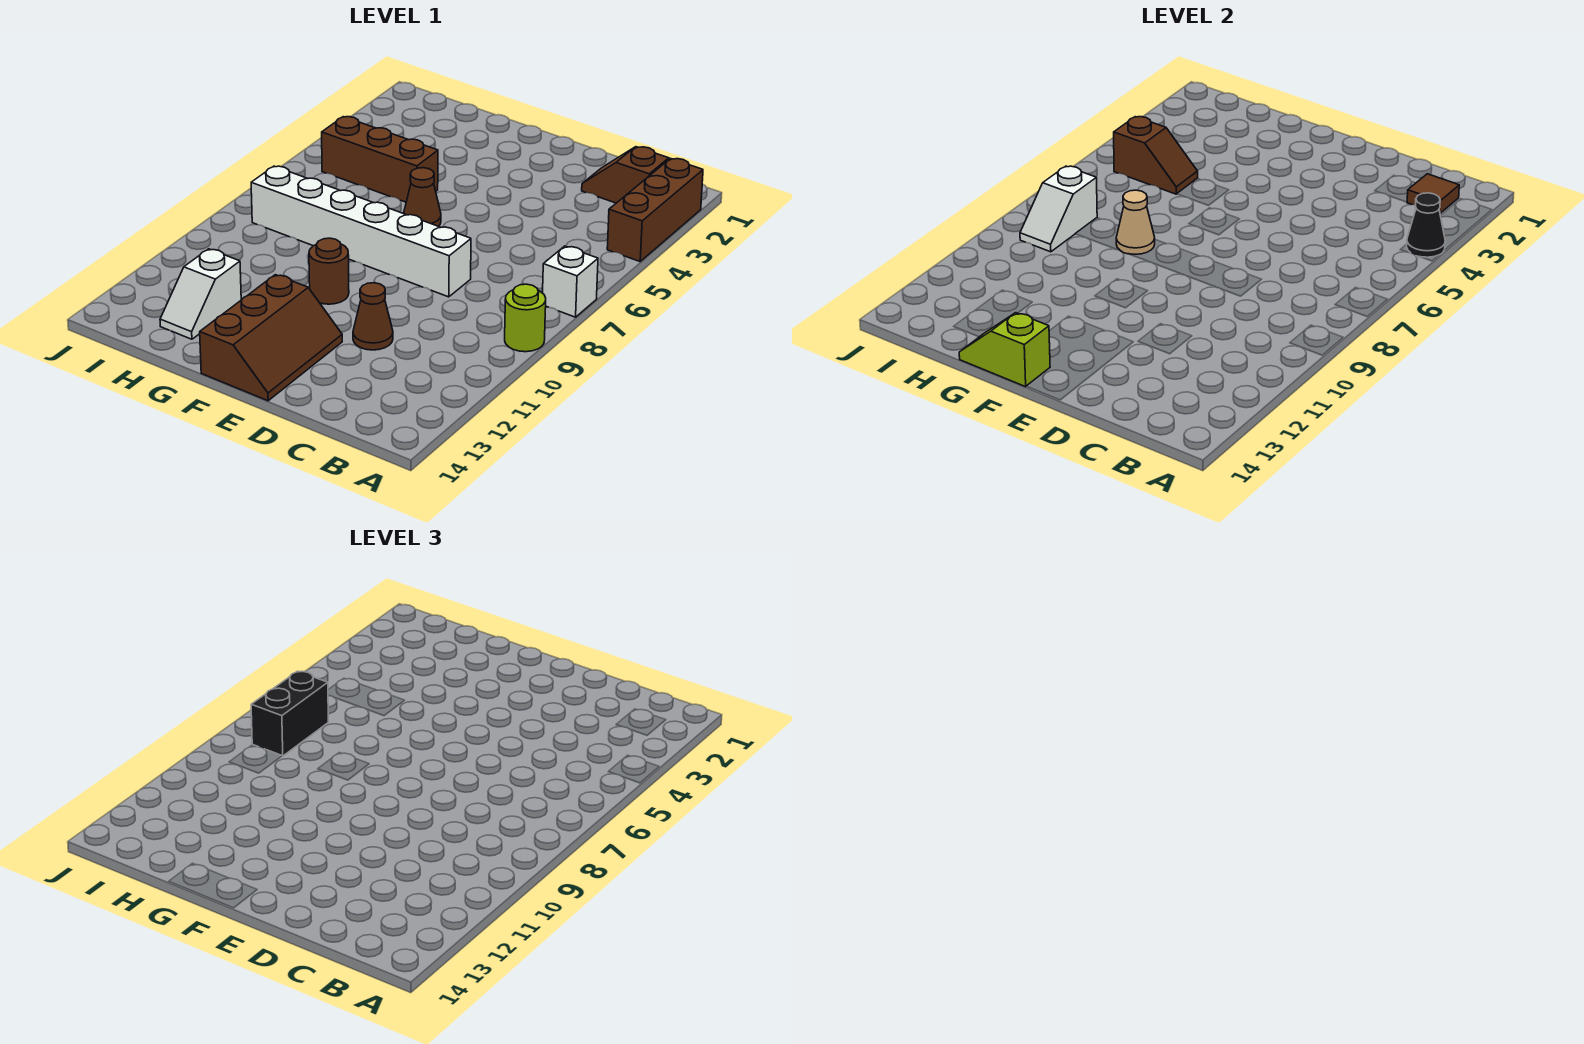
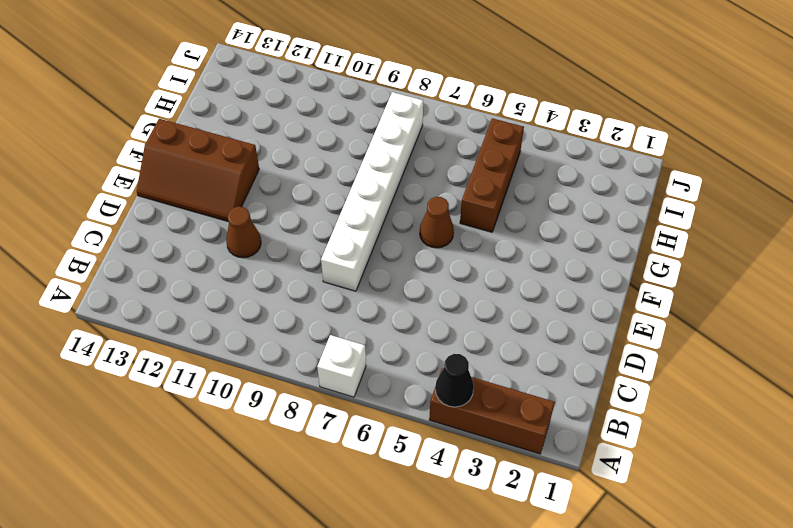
none -> lime 1x1 round brick [505,284,546,352]
none -> brown 1x2 slope [582,147,669,203]
none -> brown 1x1 round brick [309,238,349,304]

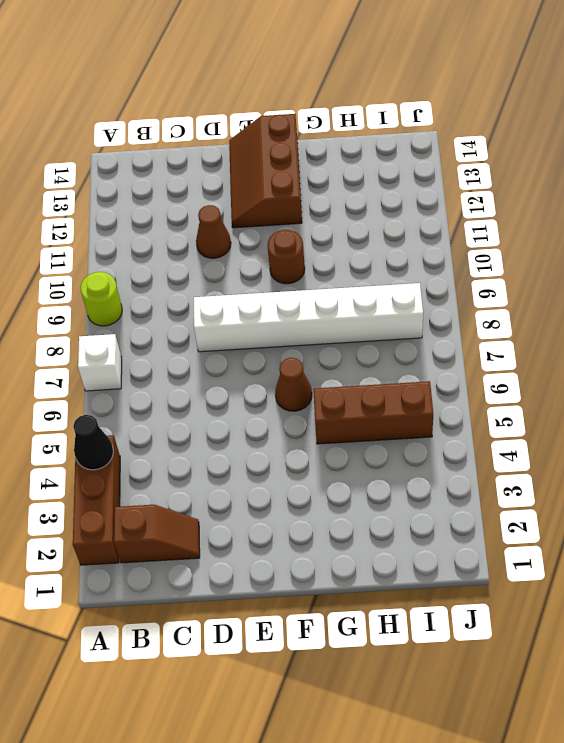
none -> white 1x2 slope [160,249,241,339]
none -> brown 1x1 tile [1407,174,1459,213]
none -> lime 1x2 slope [959,313,1050,387]

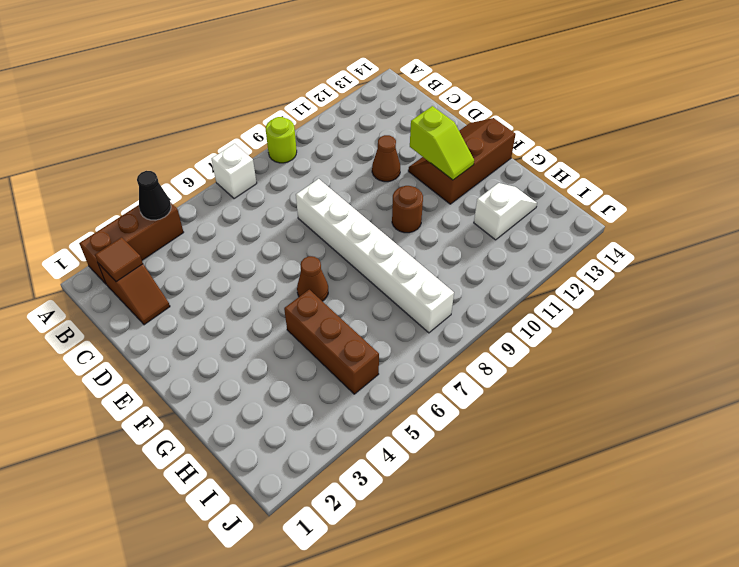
lime 1x2 slope [410,106,474,180] -> lime 1x2 slope moved to [959,313,1050,387]
none -> tan 1x1 cone [1116,190,1155,254]
none -> brown 1x2 slope [1114,117,1198,194]
none -> white 1x2 slope [1020,166,1097,252]

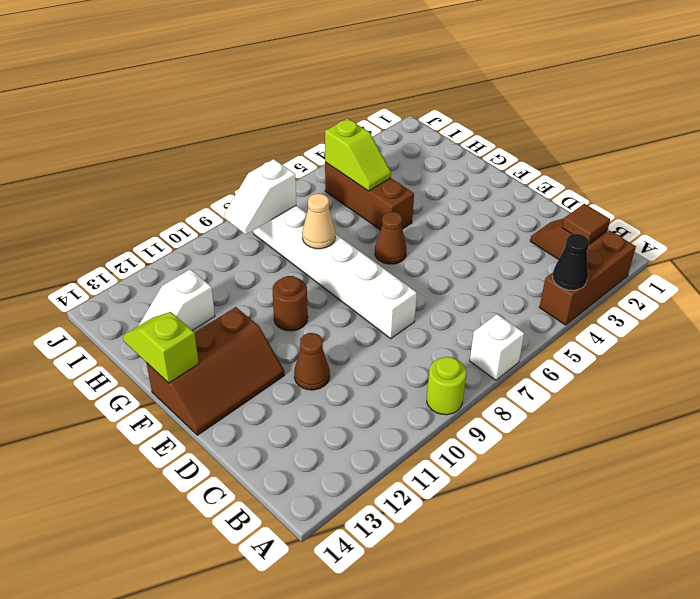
lime 1x2 slope [325,118,391,191] -> brown 1x2 slope [1114,117,1198,194]
none -> black 1x2 brick [251,671,328,756]

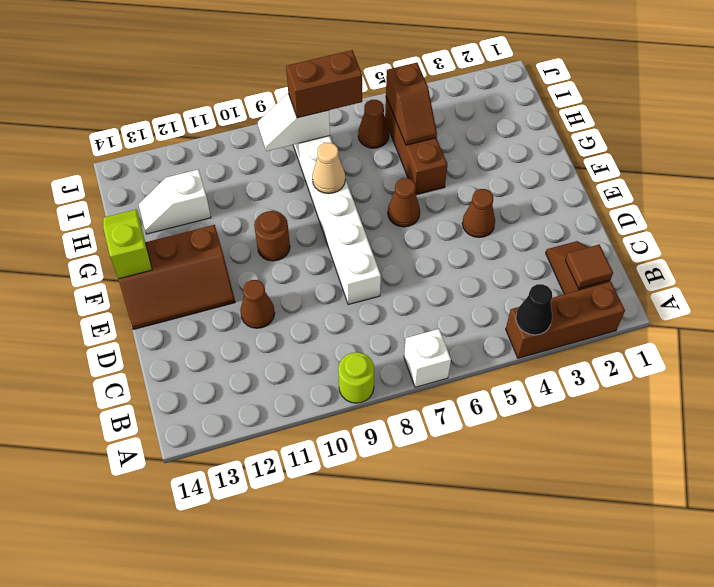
brown 1x1 cone [462,189,495,238] -> none
brown 1x1 cone [358,100,389,148] -> none
brown 1x2 brick [286,50,362,118] -> black 1x2 brick [251,671,328,756]

